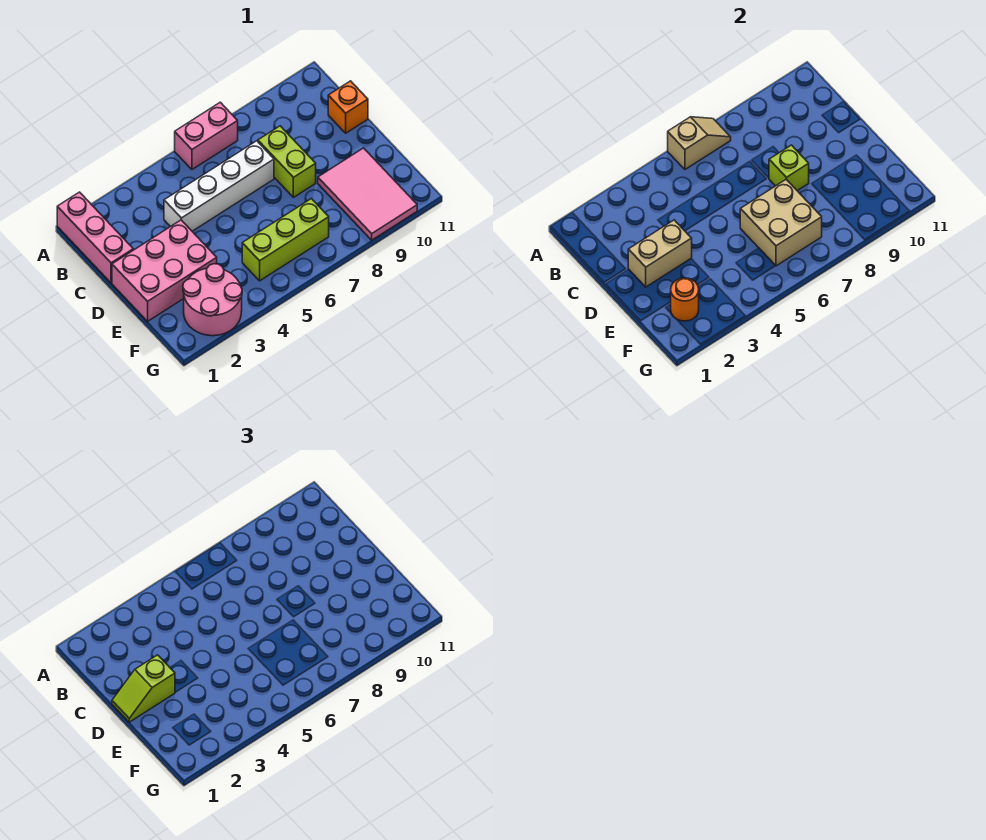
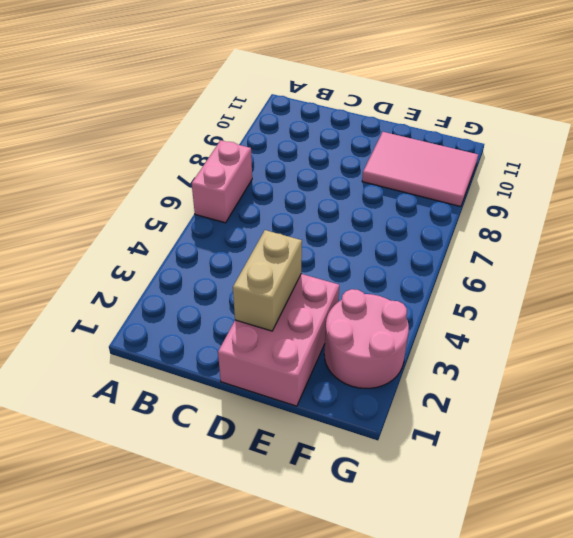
none -> pink 1x3 brick [57,192,133,283]
none -> white 1x4 brick [164,141,274,231]
none -> lime 1x2 brick [258,126,316,197]

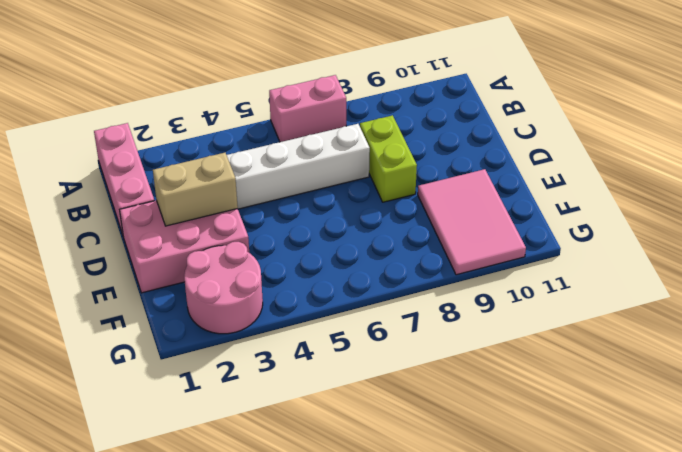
none -> orange 1x1 brick [328,81,368,133]
none -> lime 1x3 brick [242,199,329,281]
none -> tan 1x2 slope [668,117,731,169]

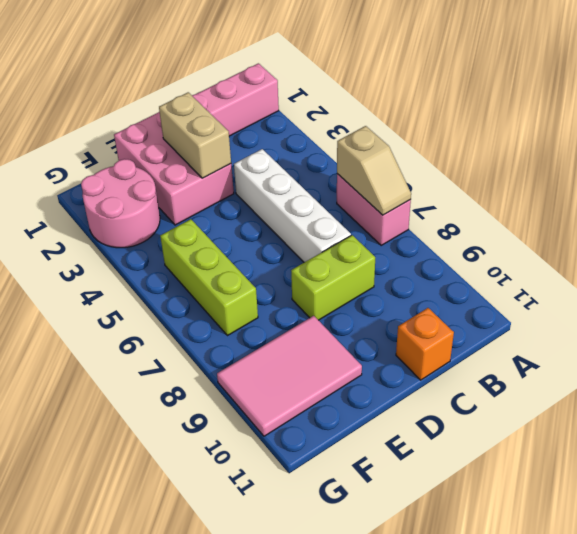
none -> lime 1x1 brick [769,145,809,191]
none -> tan 2x2 brick [740,179,822,266]
none -> orange 1x1 round brick [671,278,699,321]

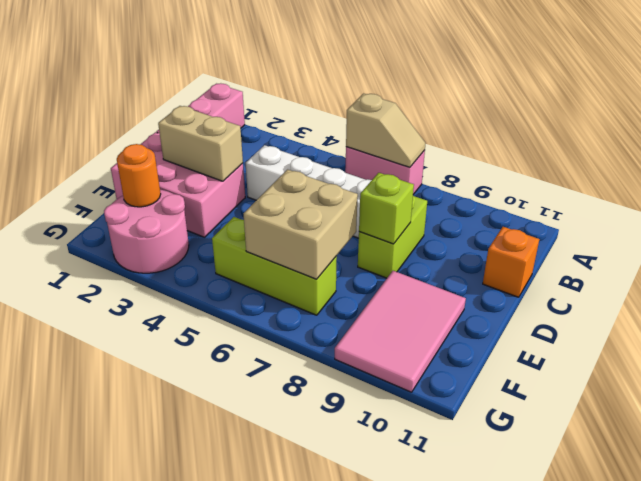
none -> lime 1x2 slope [112,655,175,722]

